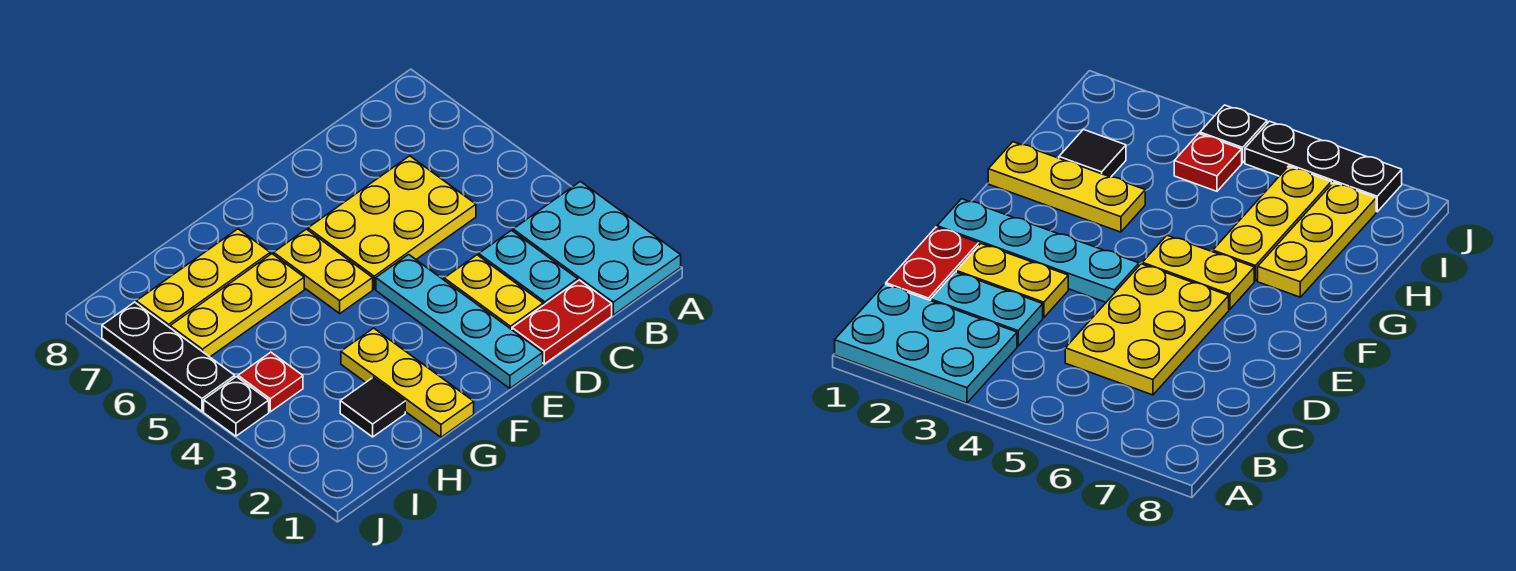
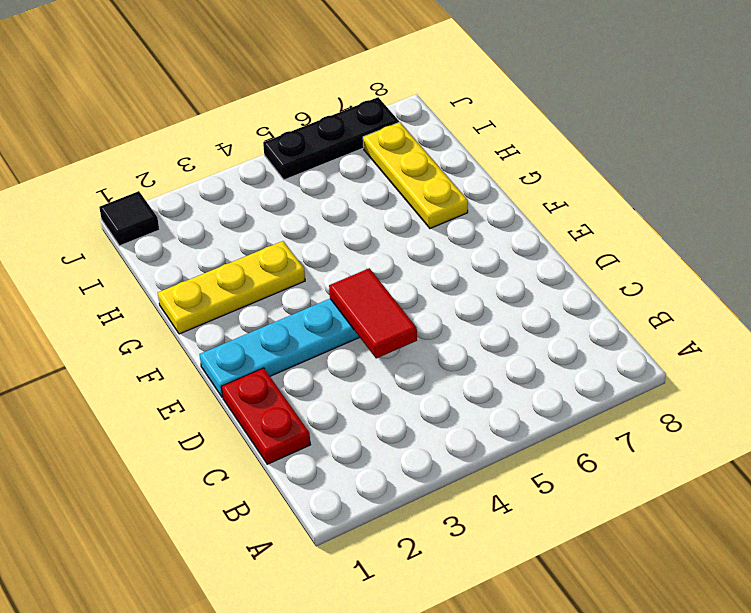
red 1x2 tile [329,268,417,359] -> none
black 1x1 tile [99,191,159,246] -> black 1x1 tile moved to [340,378,405,437]
none -> cyan 2x3 plate [513,182,681,315]
none -> cyan 1x2 plate [479,230,578,305]
none -> yellow 2x3 plate [308,156,476,289]

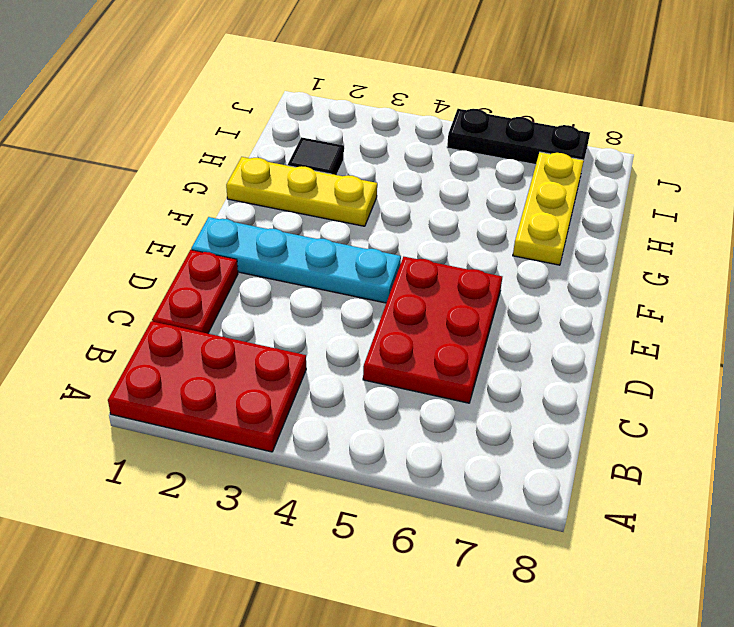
red 2x3 plate [108,321,306,452] -> cyan 2x3 plate [513,182,681,315]
red 2x3 plate [363,257,502,403] -> yellow 2x3 plate [308,156,476,289]
none -> cyan 1x2 plate [479,230,578,305]
none -> yellow 1x2 plate [444,255,543,330]
none -> yellow 1x2 plate [274,229,373,313]

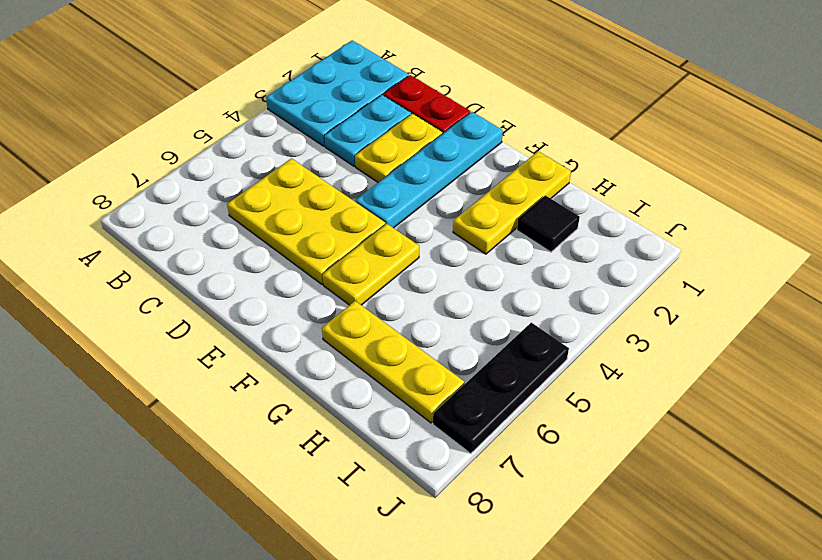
none -> yellow 1x3 plate [170,254,304,357]
none -> red 1x1 plate [238,352,303,412]
none -> black 1x1 plate [204,377,269,436]

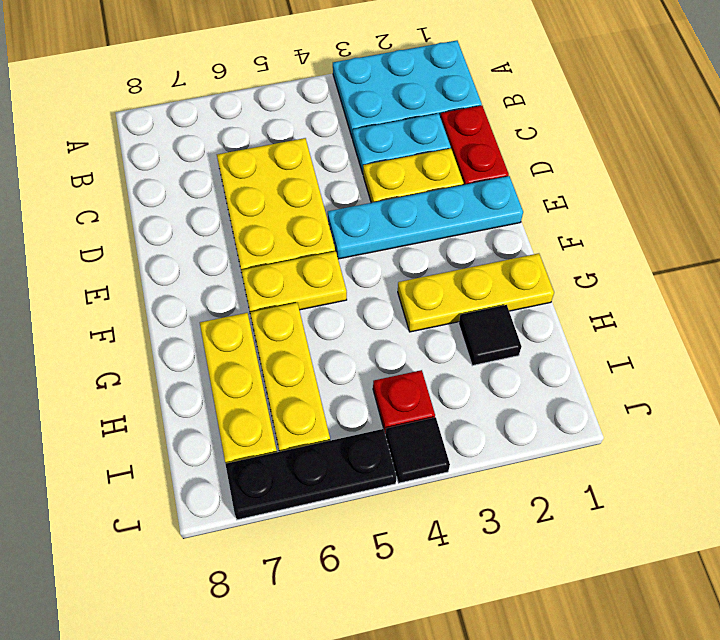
black 1x1 tile [386,417,450,483] -> black 1x1 plate [204,377,269,436]

